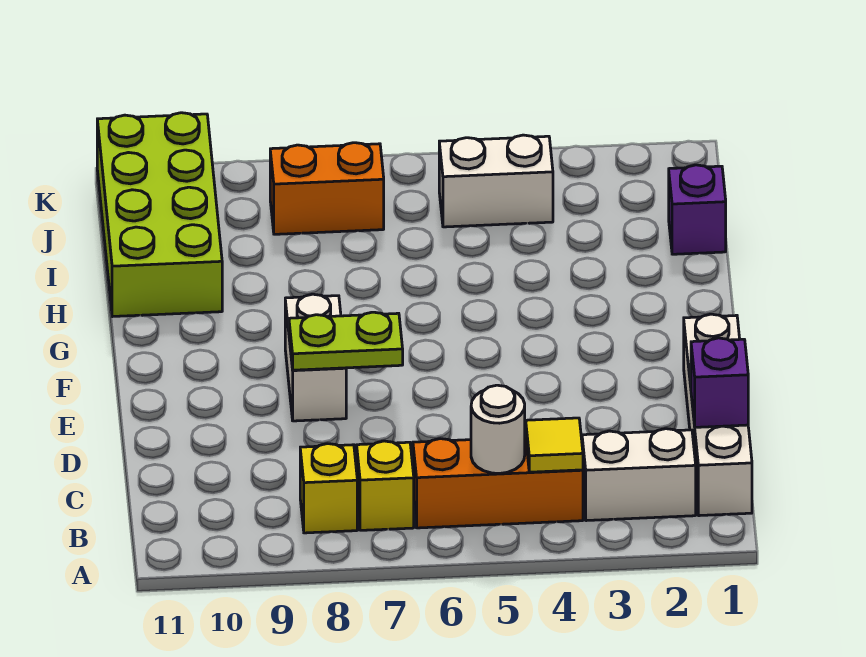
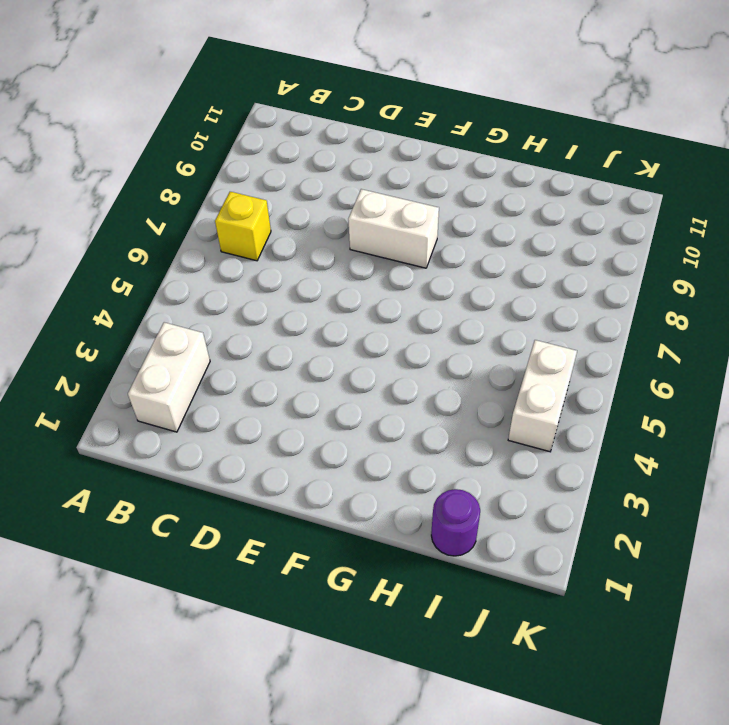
purple 1x1 round brick [431,489,480,556] -> purple 1x1 brick [669,165,726,254]
none -> white 1x4 brick [684,314,752,516]
none -> orange 1x3 brick [413,437,583,528]
none -> yellow 1x1 brick [300,444,357,533]

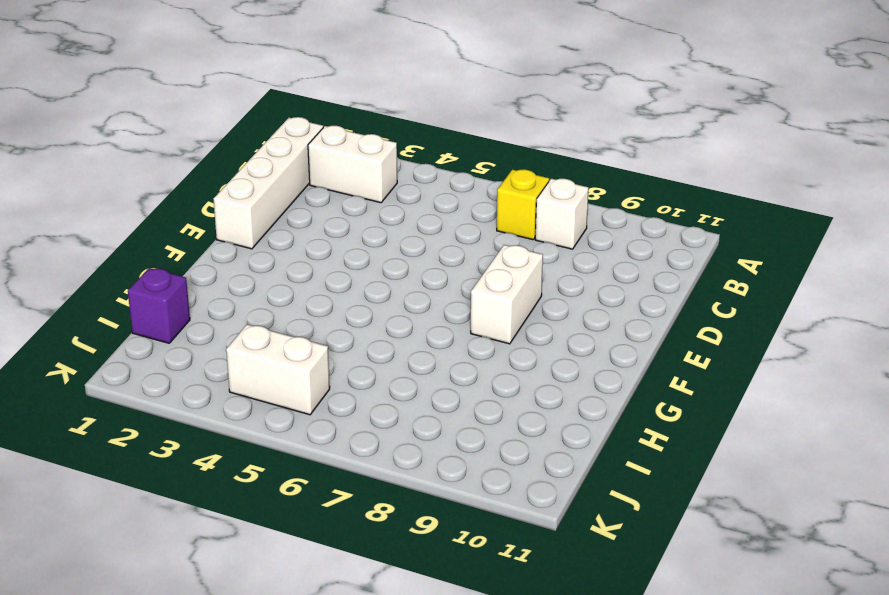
white 1x1 brick [535,179,589,249] -> yellow 1x1 brick [300,444,357,533]
none -> orange 1x3 brick [413,437,583,528]
none -> lime 2x4 brick [97,113,222,317]
none -> orange 1x2 brick [270,143,384,234]

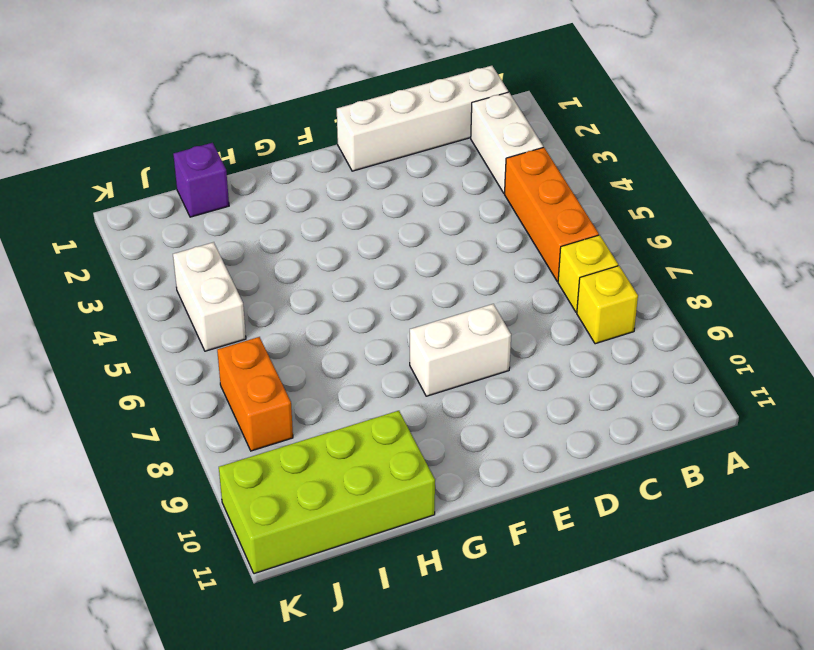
none -> yellow 1x1 tile [526,418,583,472]
none -> white 1x1 round brick [471,385,525,474]
none -> purple 1x1 brick [691,338,748,427]

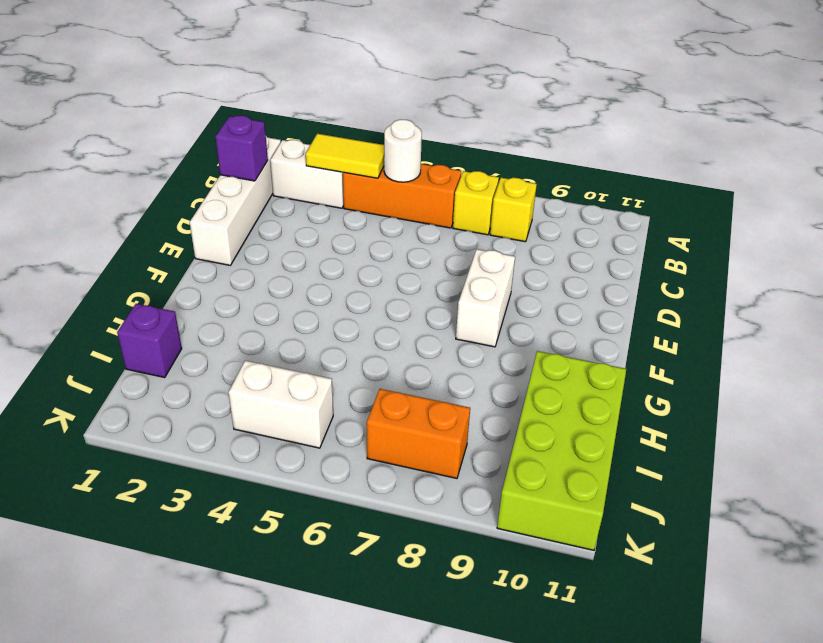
yellow 1x2 tile [306,134,384,178] -> yellow 1x1 tile [526,418,583,472]
none -> lime 1x2 plate [289,312,403,370]

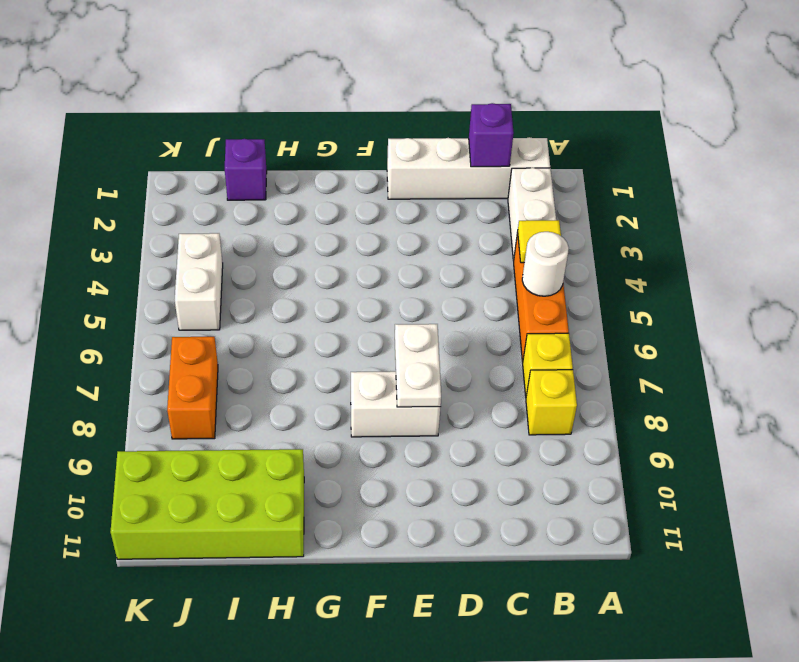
white 1x2 plate [395,324,441,407] -> lime 1x2 plate [289,312,403,370]

